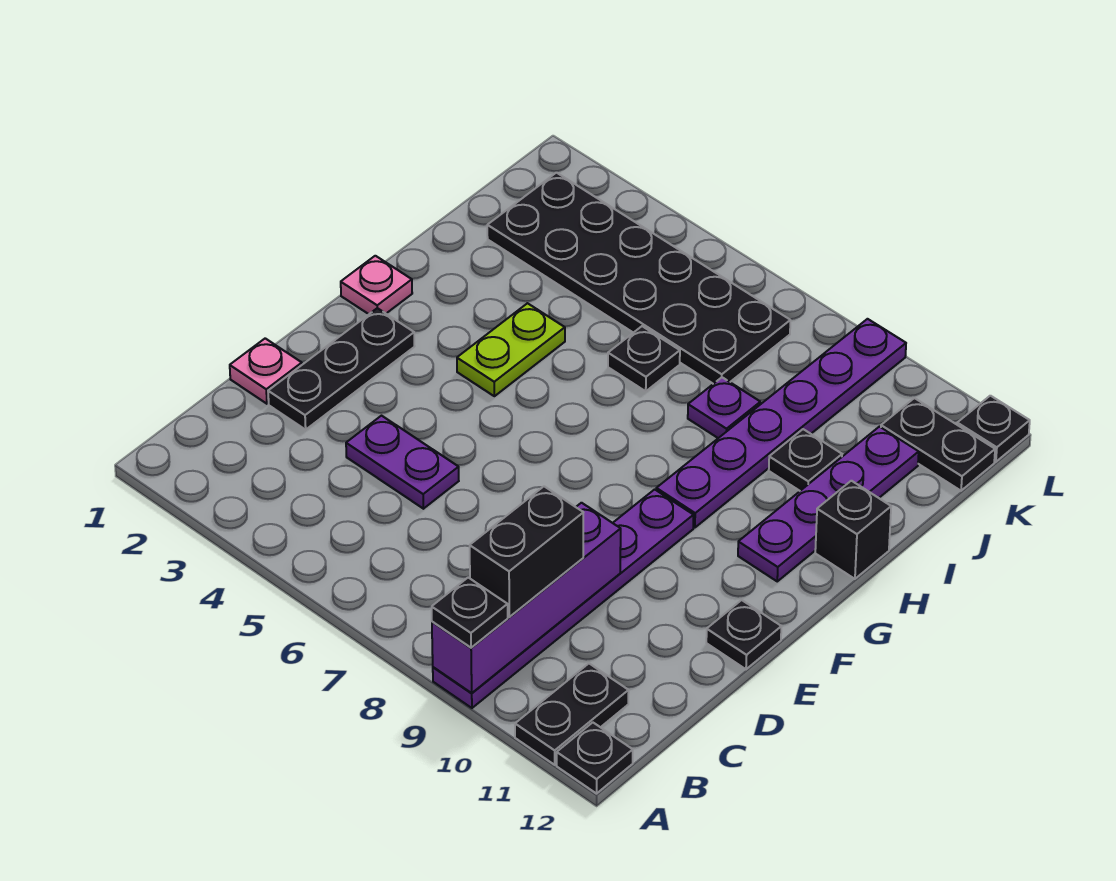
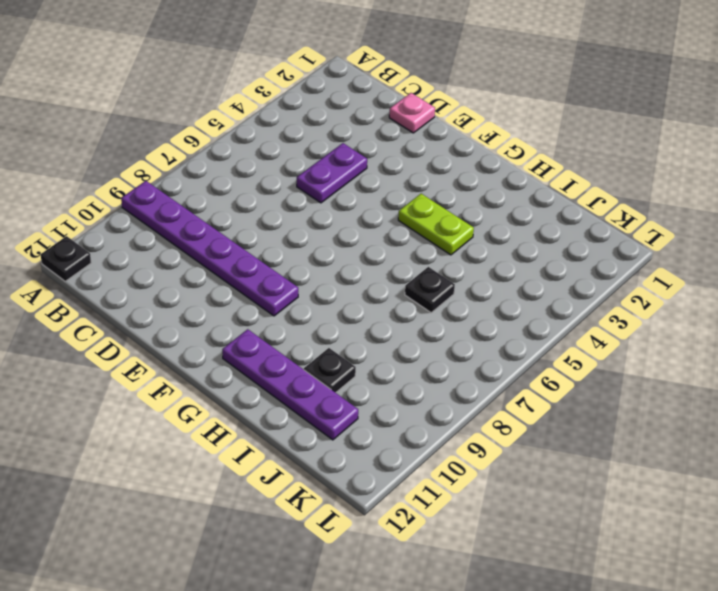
none -> black 1x2 plate [515,664,629,765]
none -> black 1x3 plate [268,308,415,430]
none -> black 1x1 plate [706,600,781,669]

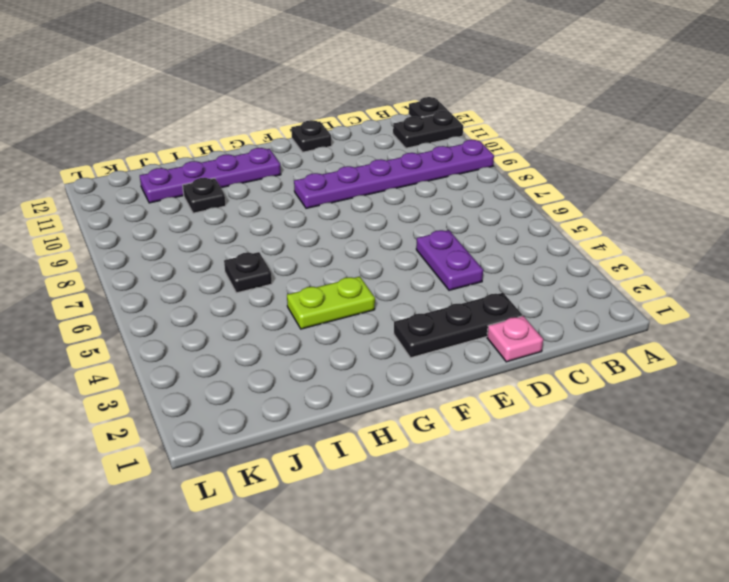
none -> pink 1x1 plate [341,256,412,314]
none -> purple 1x6 plate [656,319,906,528]
none -> black 1x1 brick [815,481,891,579]

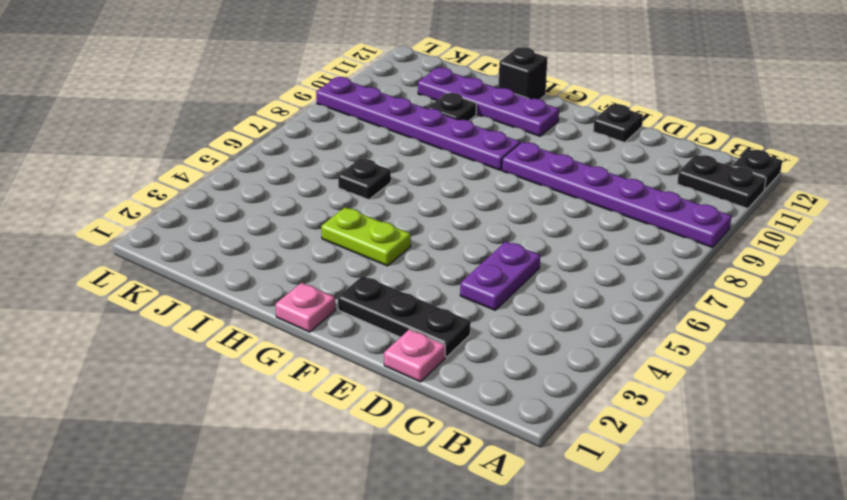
none -> purple 1x1 plate [688,377,760,438]
none -> black 2x6 plate [487,173,790,384]
none -> black 1x2 plate [881,398,995,491]

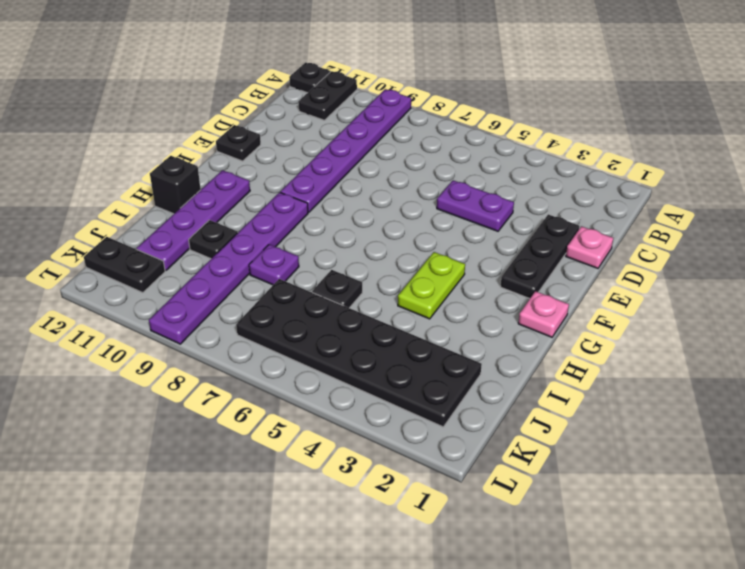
none -> black 1x1 plate [957,396,1030,462]
none -> purple 1x4 brick [432,503,621,693]
none -> black 1x1 plate [432,578,508,648]

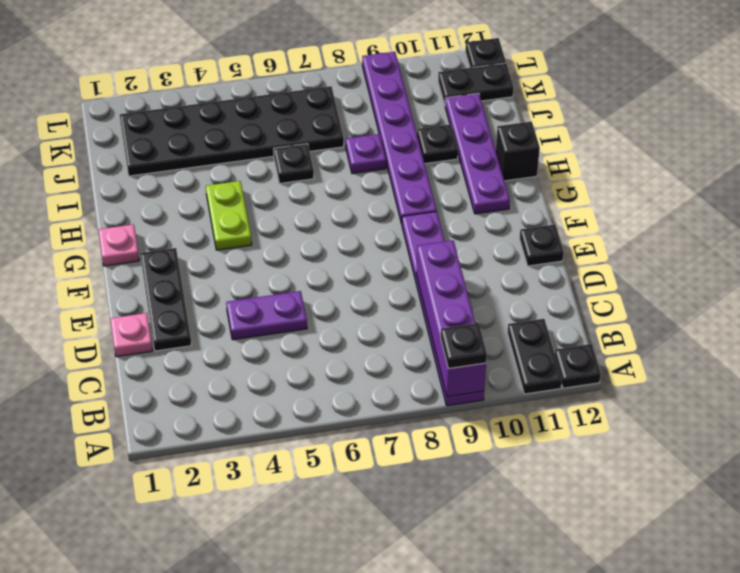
none -> black 1x2 brick [470,486,583,617]

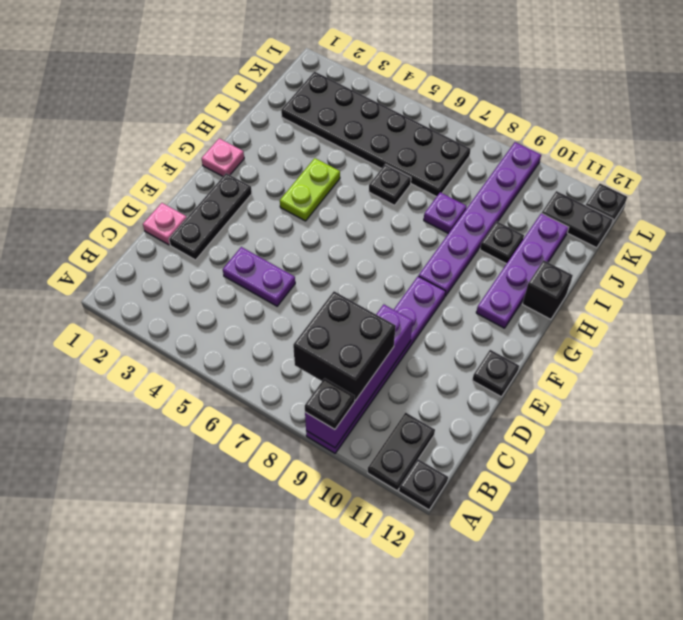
black 2x2 brick [293,291,396,400] -> black 1x2 brick [470,486,583,617]

